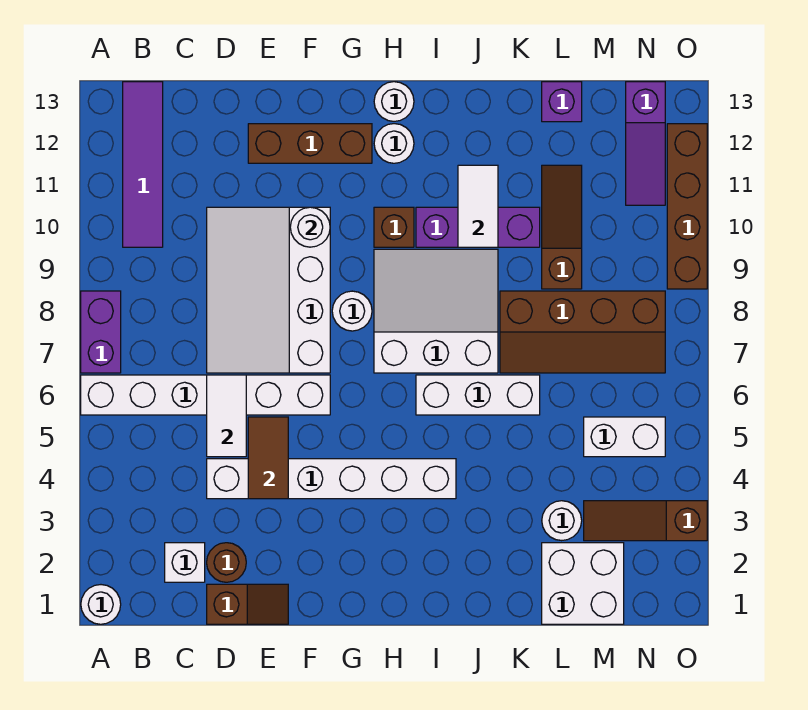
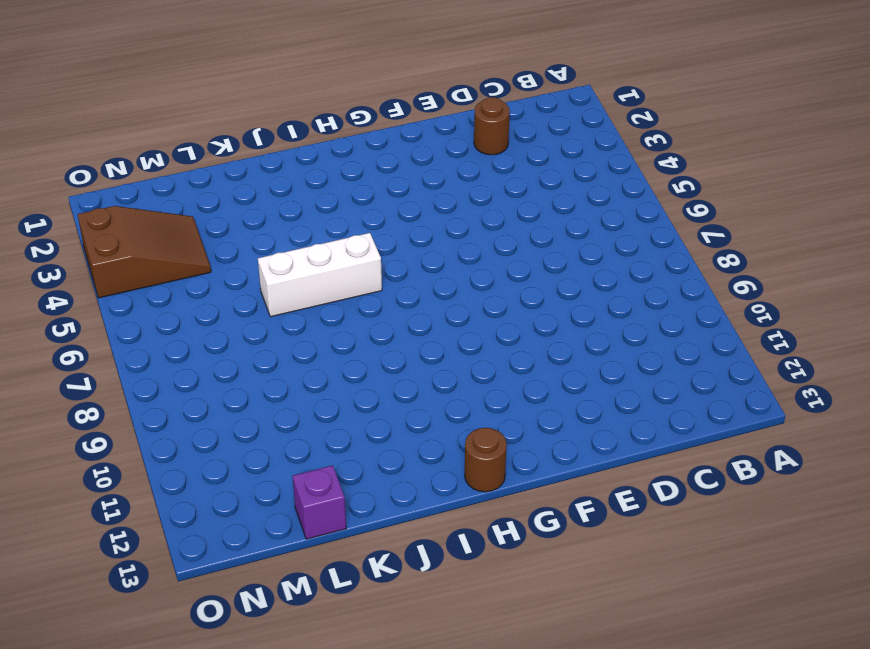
brown 1x1 round brick [465,428,507,492] -> white 1x1 round brick [374,82,414,121]
brown 2x3 slope [77,206,211,298] -> brown 1x3 slope [584,501,707,541]
none -> white 1x1 round brick [81,585,121,624]
none -> white 1x6 brick [81,375,330,415]
none -> purple 1x2 brick [81,291,121,373]
none -> purple 1x4 tile [123,82,163,247]

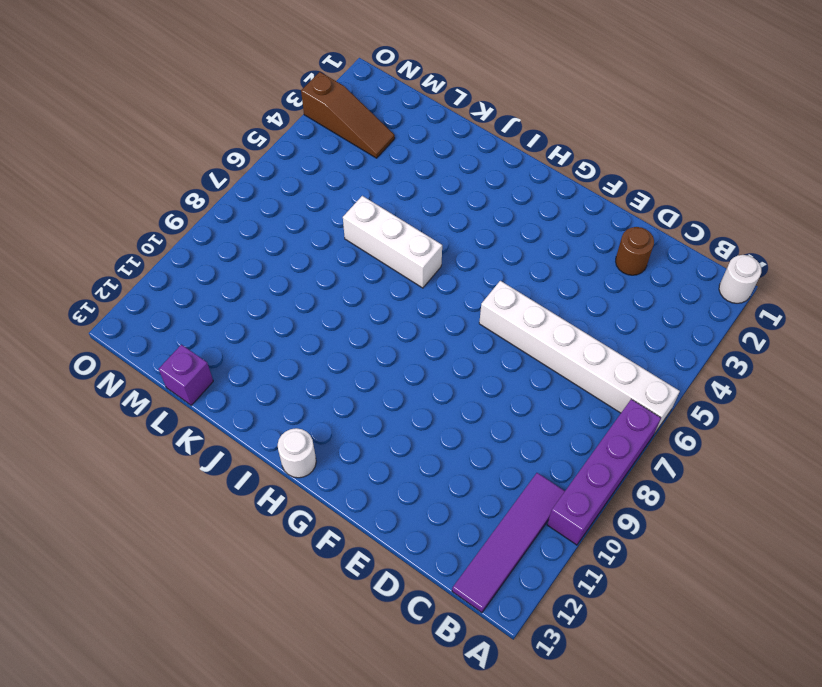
purple 1x4 brick [547,399,661,545] -> purple 1x2 brick [81,291,121,373]
none -> white 1x1 brick [165,543,205,582]
none -> brown 1x2 slope [207,584,288,624]
none -> white 1x6 brick [207,459,456,499]
none -> white 3x4 slope [207,207,330,373]

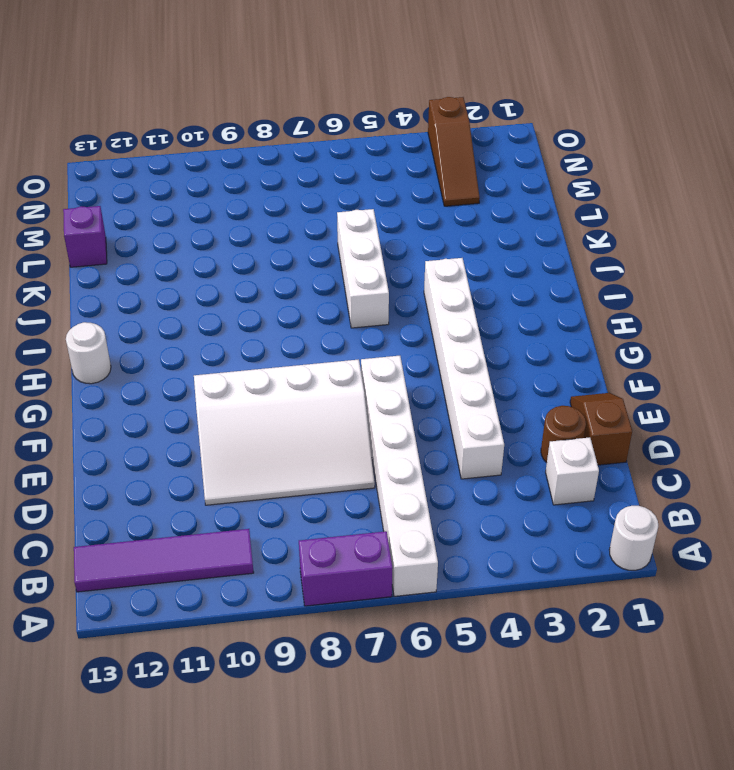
none -> brown 1x3 brick [248,124,372,163]
none -> white 1x1 round brick [332,291,372,331]
none -> white 3x3 slope [374,249,498,373]
none -> brown 1x1 brick [374,207,414,247]

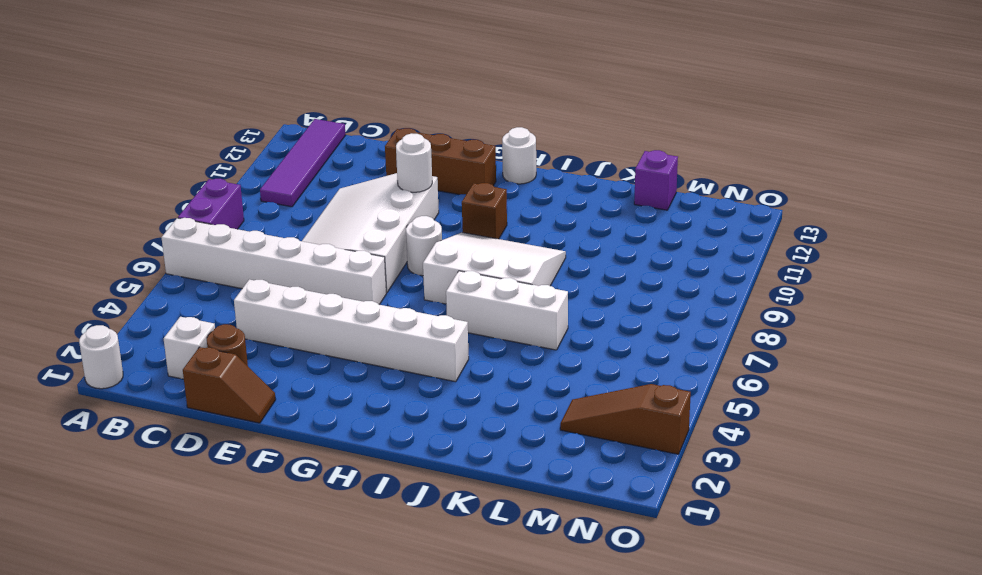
none -> white 1x1 round brick [374,124,414,163]
none -> purple 1x3 brick [416,207,540,247]
none -> brown 2x4 slope [500,291,665,373]
none -> white 2x2 brick [542,543,624,624]

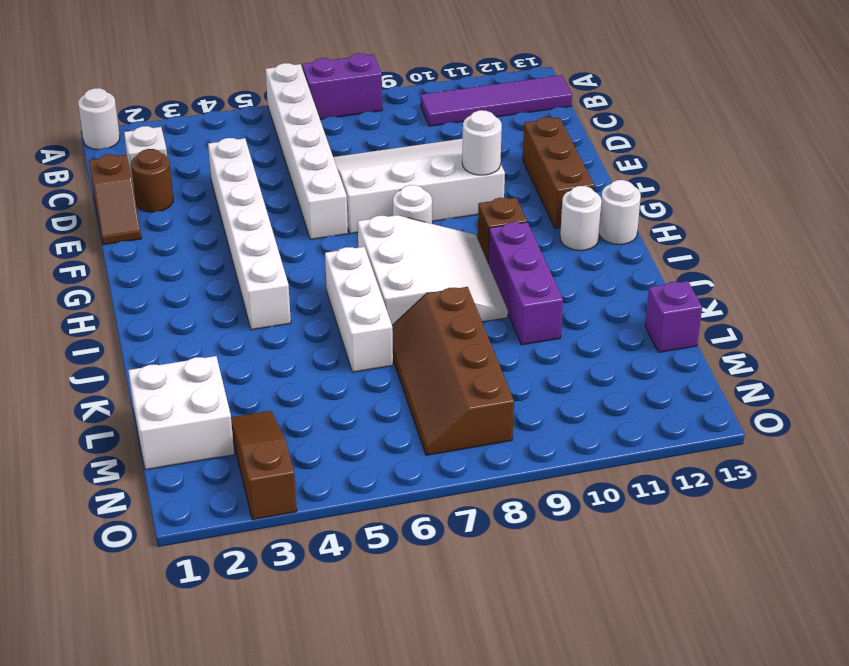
none -> white 1x1 round brick [542,501,582,541]
none -> brown 1x3 slope [542,165,582,289]
none -> white 1x2 brick [584,417,665,457]
none -> purple 1x3 slope [626,82,665,205]

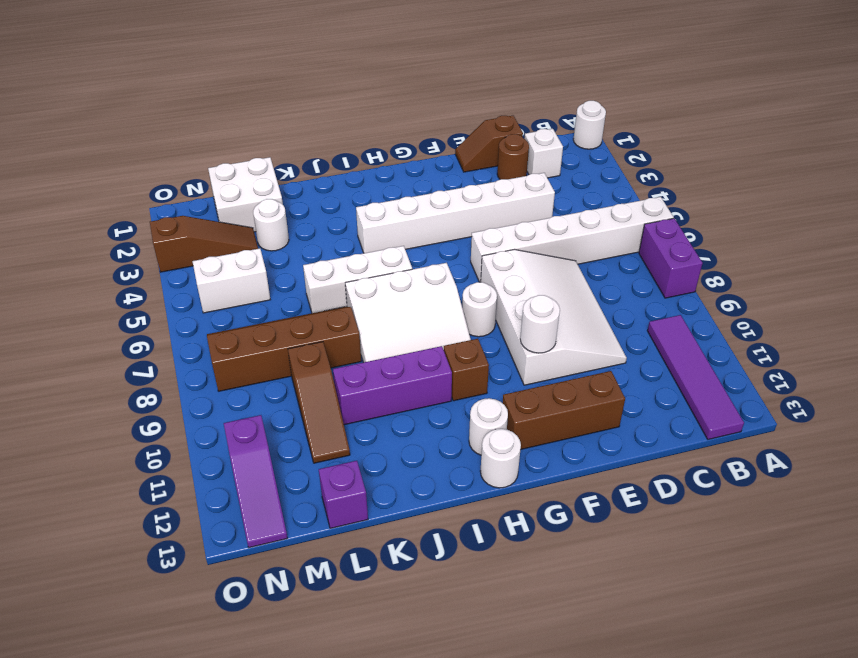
purple 1x3 slope [224,415,287,548] -> purple 1x3 slope turned to [626,82,665,205]
none -> brown 1x4 brick [667,124,707,289]
none -> white 1x2 tile [207,375,246,457]
none -> brown 1x2 tile [248,417,288,499]
none -> white 1x2 tile [458,165,498,247]

